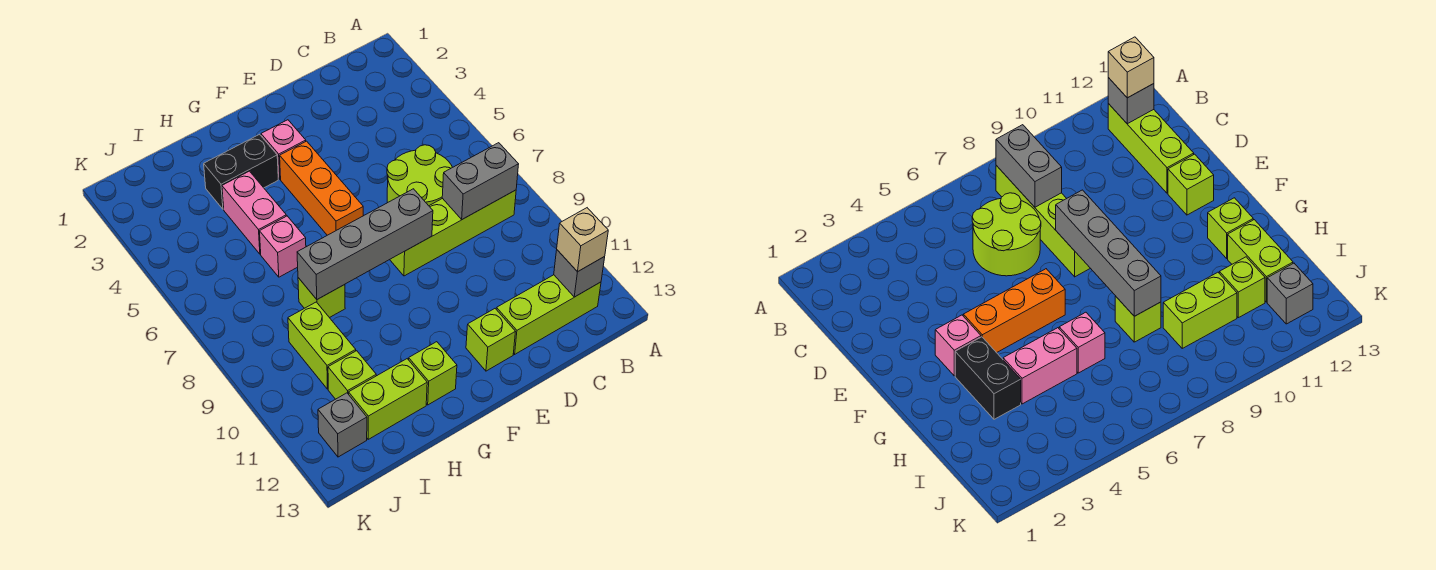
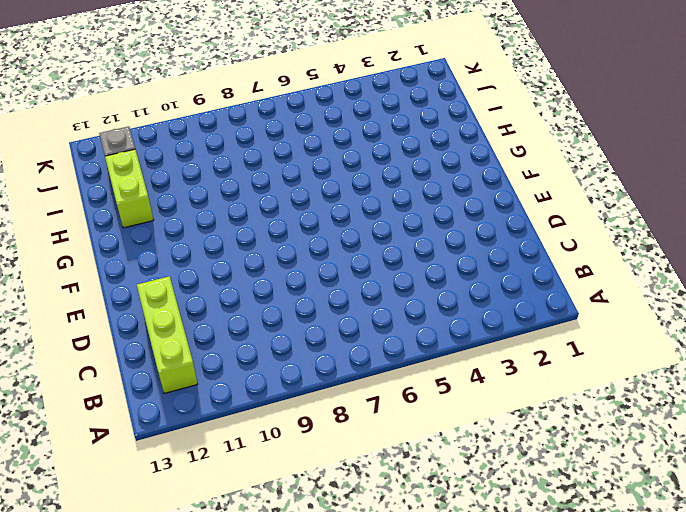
none -> lime 1x4 brick [390,190,516,276]
none -> lime 2x2 round brick [387,145,452,206]
none -> lime 1x1 brick [466,309,515,371]

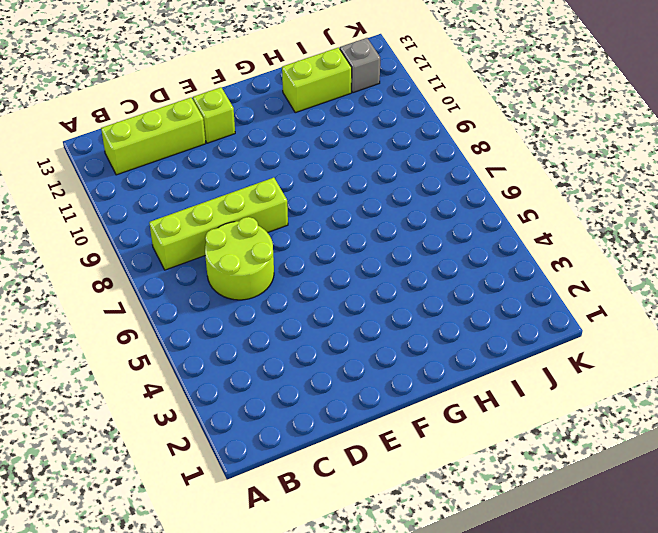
none -> pink 1x1 brick [261,120,306,179]
none -> orange 1x3 brick [280,141,363,235]
none -> black 1x2 brick [204,134,278,209]

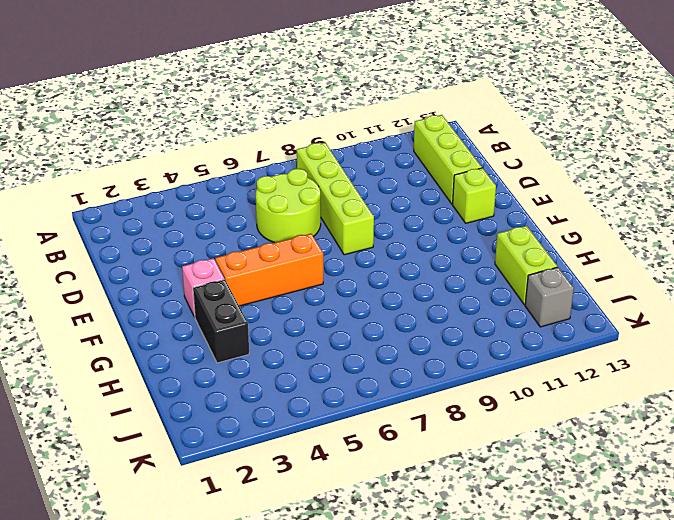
none -> lime 1x1 brick [409,342,457,405]
none -> pink 1x2 brick [222,171,286,254]
none -> pink 1x1 brick [259,216,306,277]

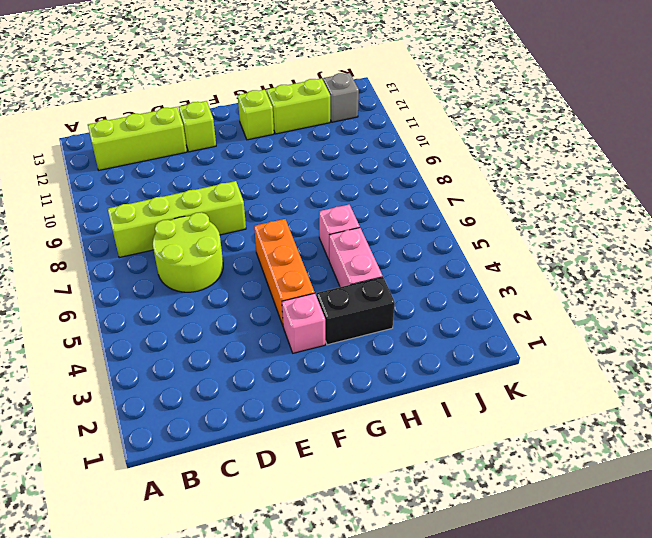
none -> lime 1x1 brick [298,278,345,318]
none -> lime 1x2 brick [288,302,356,389]
none -> lime 1x1 brick [328,351,376,399]

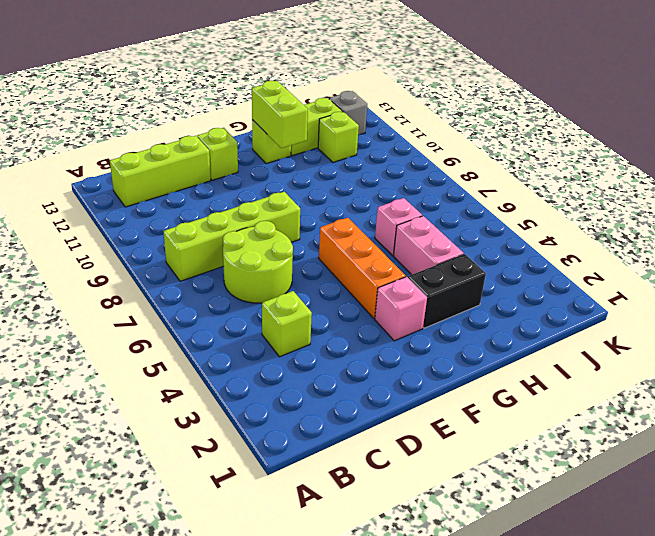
lime 1x1 brick [262,291,312,357] -> lime 1x1 brick moved to [298,278,345,318]
lime 1x2 brick [252,81,308,148] -> lime 1x2 brick moved to [288,302,356,389]
none -> grey 1x2 brick [442,143,519,219]
none -> grey 1x1 brick [554,250,605,297]
none -> grey 1x4 brick [297,189,433,299]

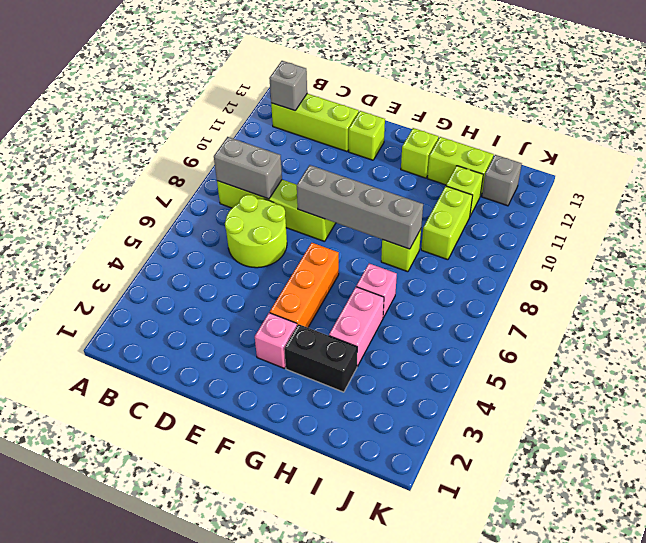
none -> tan 1x1 brick [557,208,608,272]

